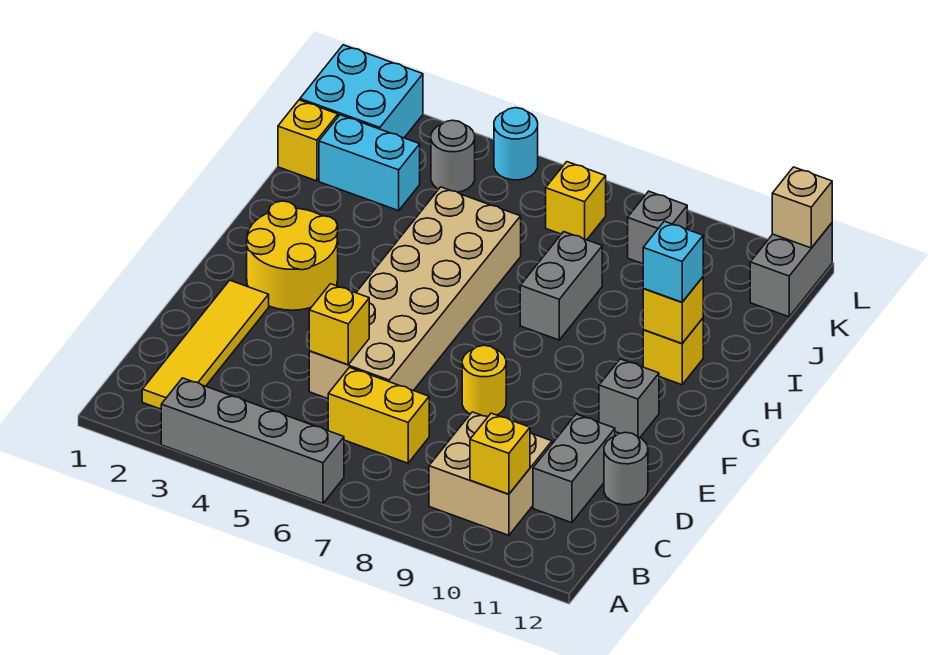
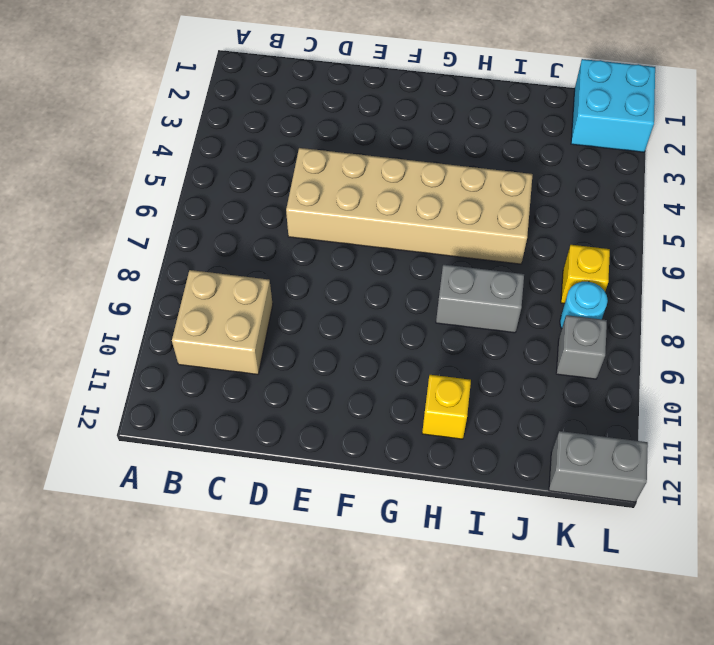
cyan 1x1 round brick [560,282,608,329] -> cyan 1x1 round brick moved to [494,108,538,180]
none -> grey 1x4 brick [161,378,344,503]
none -> yellow 1x4 tile [142,280,269,409]
none -> yellow 1x2 brick [328,367,429,463]

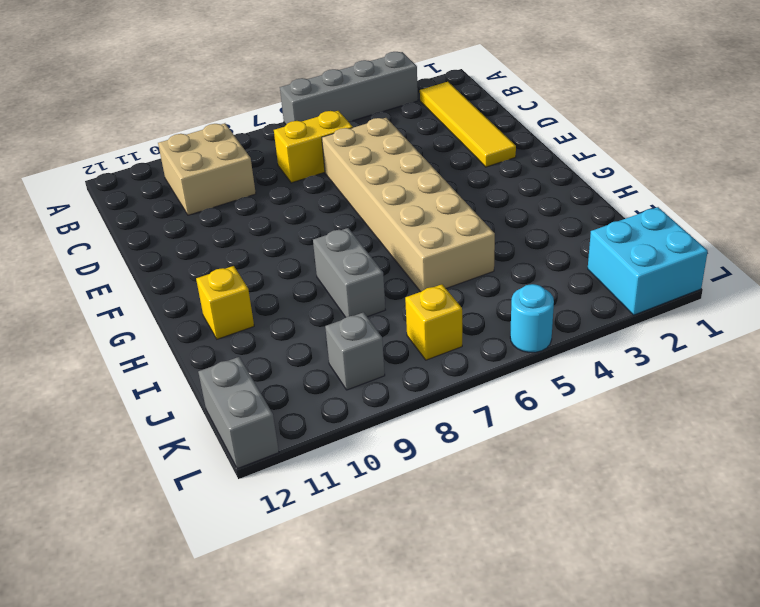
none -> grey 1x2 brick [533,414,615,523]
none -> grey 1x1 round brick [604,432,648,505]
none -> yellow 1x1 round brick [462,345,506,417]

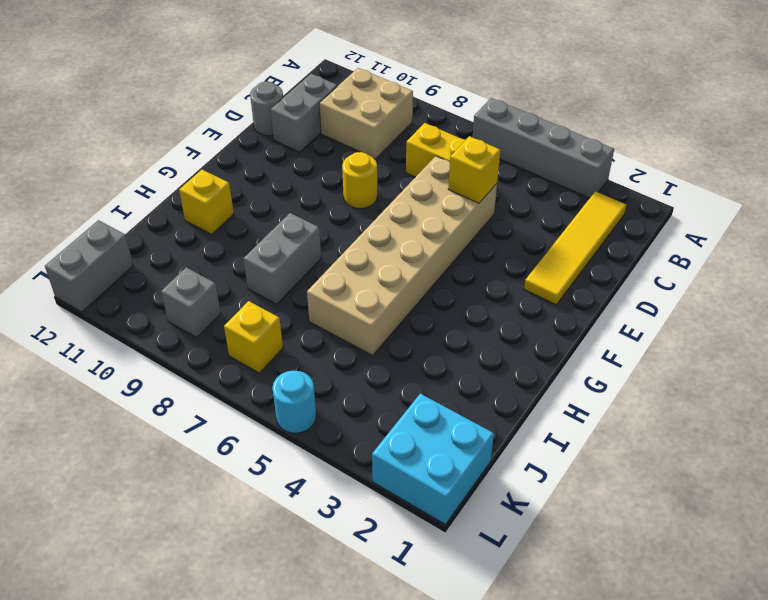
none -> yellow 2x2 round brick [247,201,338,310]
none -> grey 1x1 brick [599,359,659,438]
none -> yellow 1x1 brick [278,100,338,181]

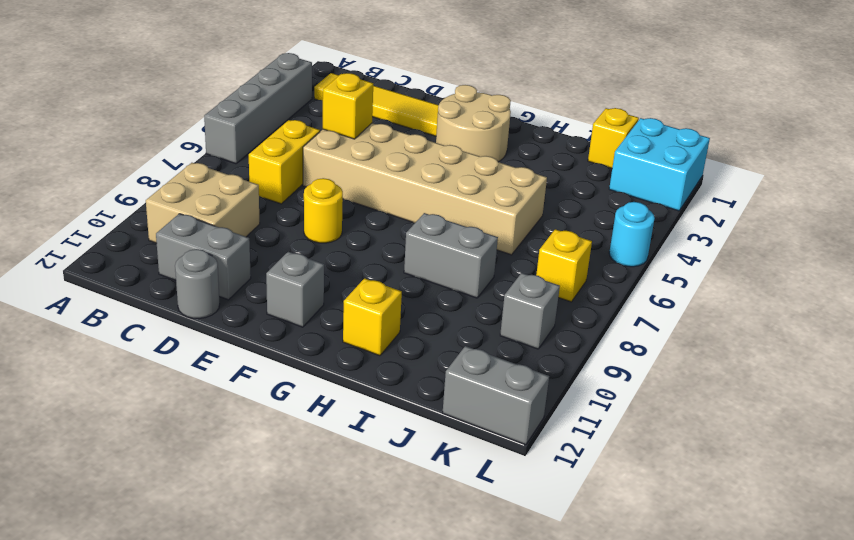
tan 2x2 round brick [436,85,511,162] -> yellow 2x2 round brick [247,201,338,310]
none -> cyan 1x2 brick [319,115,420,211]
none -> grey 1x1 round brick [431,120,475,192]
none -> yellow 1x1 brick [470,413,530,494]

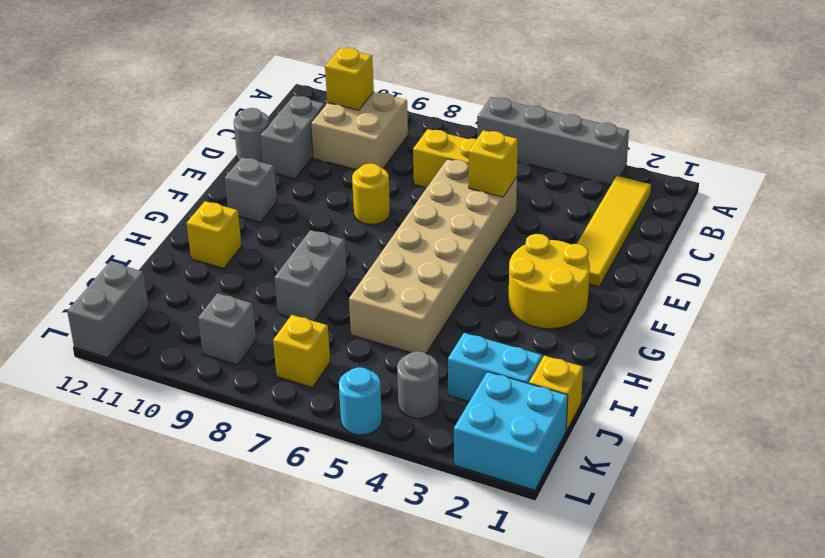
none -> yellow 1x1 brick [643,277,703,344]
none -> tan 1x1 brick [772,167,832,248]
none -> cyan 1x1 brick [643,221,703,302]

